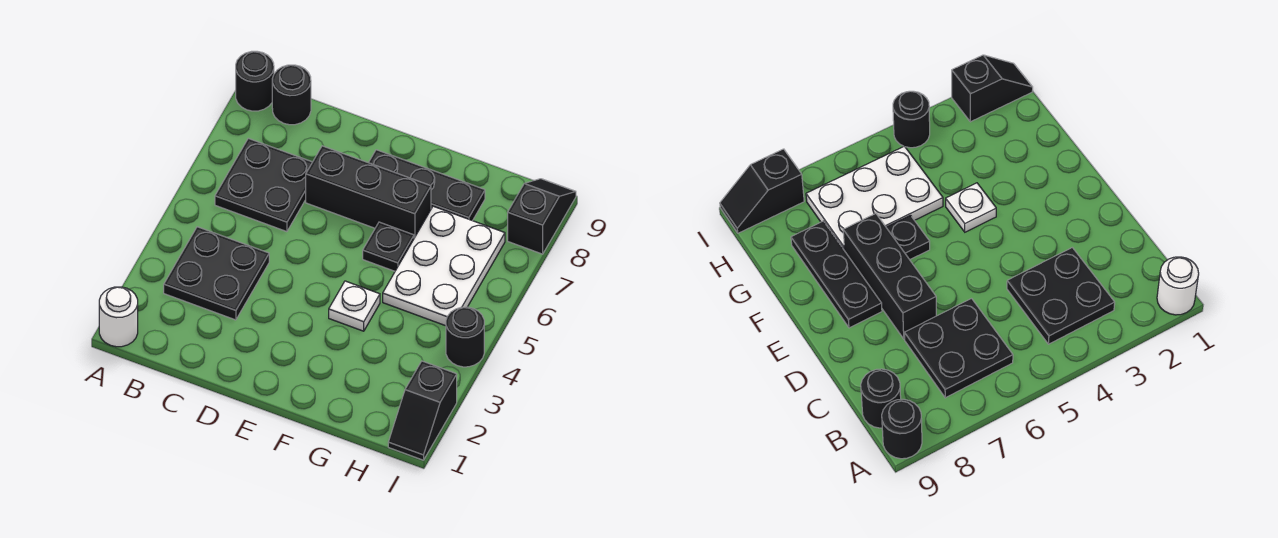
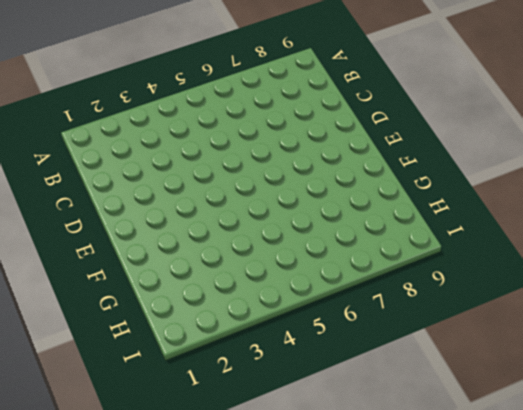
none -> white 1x1 round brick [99,287,138,347]
none -> black 1x1 round brick [236,51,274,111]
none -> black 2x2 plate [164,227,269,320]

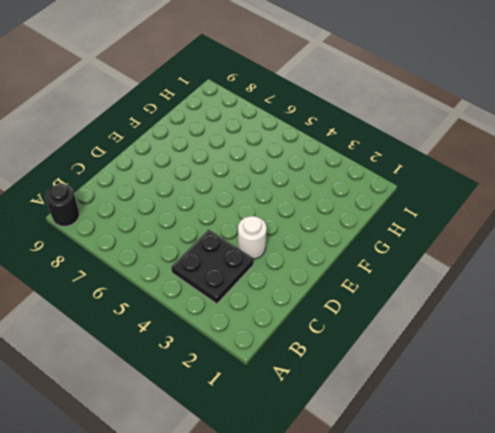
white 1x1 round brick [238,216,267,259] -> white 1x1 round brick moved to [99,287,138,347]
none -> black 2x2 plate [215,138,312,232]
none -> black 1x1 round brick [272,65,311,125]
none -> black 1x3 brick [306,146,431,238]

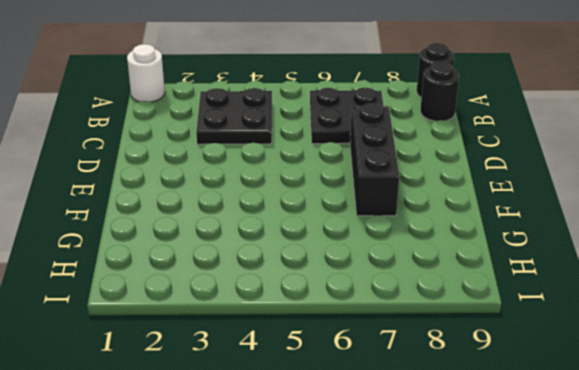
none -> black 1x3 plate [369,150,485,221]
none -> white 1x1 plate [329,281,380,331]
none -> black 1x1 plate [363,222,414,271]

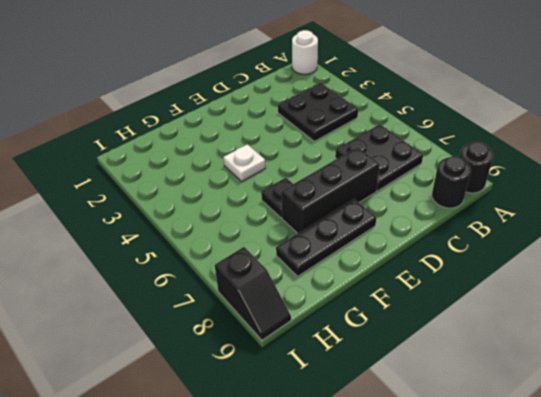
none -> white 2x3 plate [383,206,505,326]
none -> black 1x2 slope [388,361,457,460]
none -> black 1x1 round brick [446,307,484,367]

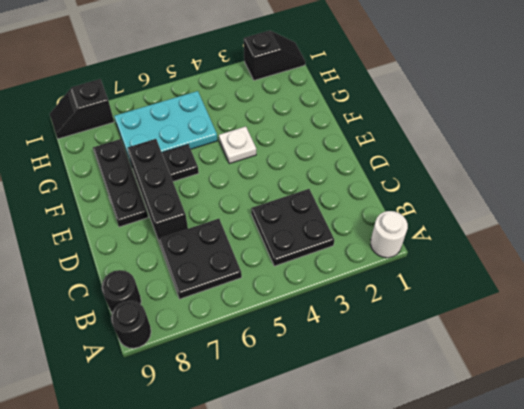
cyan 2x3 plate [114,91,218,163] -> white 2x3 plate [383,206,505,326]
none -> black 1x1 round brick [446,307,484,367]

